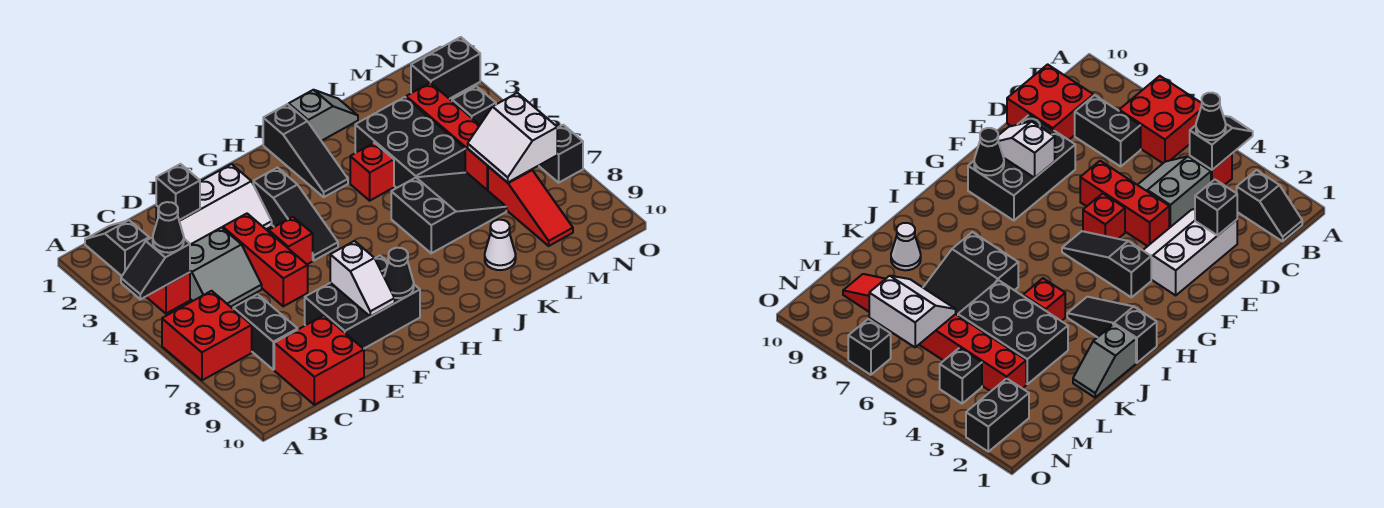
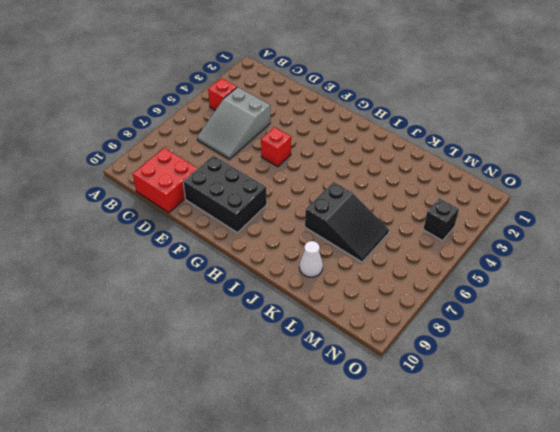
grey 2x3 slope [197,87,270,159] -> grey 2x2 slope [190,228,262,307]
none -> red 2x2 brick [162,291,252,380]
none -> black 1x2 slope [85,220,149,276]
none -> black 1x2 brick [233,294,298,370]

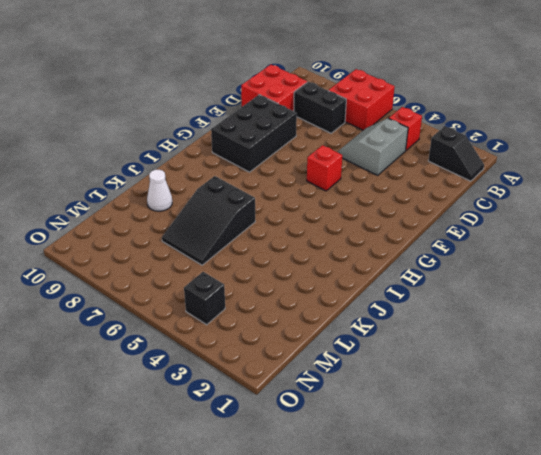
none -> white 2x3 slope [156,164,272,245]
none -> red 1x3 brick [223,214,308,306]
none -> black 1x3 slope [253,168,338,260]

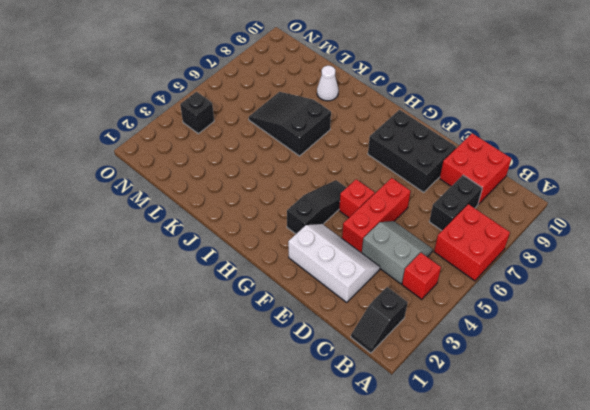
none -> black 1x3 slope [263,104,348,197]
none -> grey 1x2 slope [289,90,358,141]
none -> red 1x1 brick [350,143,394,201]

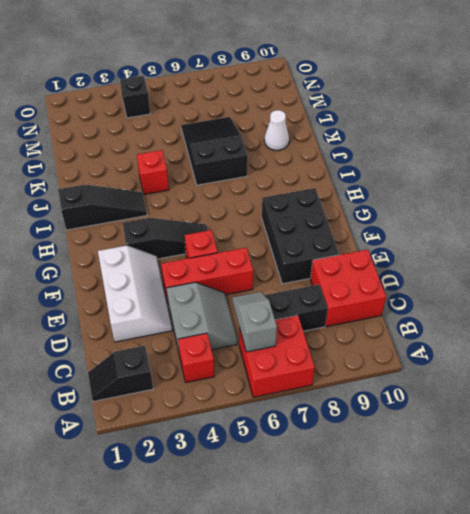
grey 1x2 slope [232,292,277,352] -> grey 1x2 slope moved to [289,90,358,141]
none -> black 2x3 brick [355,97,465,188]
none -> red 1x4 brick [406,83,488,190]
none -> red 1x3 slope [488,167,573,246]

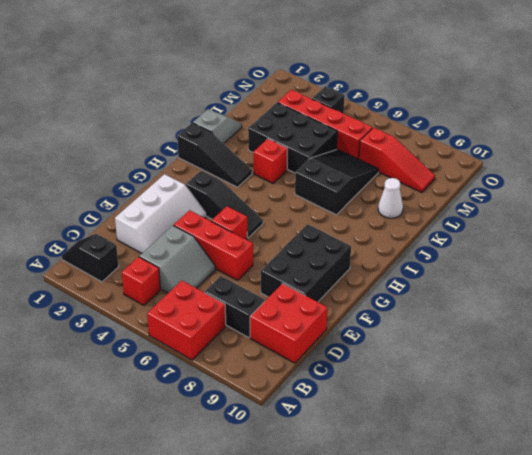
none -> black 1x2 brick [411,37,480,99]
none -> black 1x1 brick [539,125,583,183]
none -> black 1x2 slope [121,237,190,299]

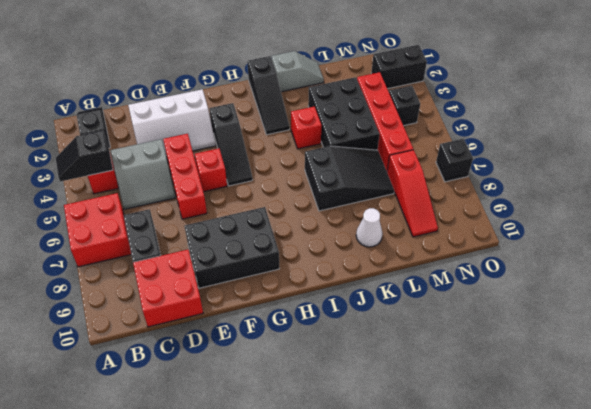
none -> black 1x1 brick [156,164,200,220]
none -> white 1x2 slope [330,241,395,317]
none -> black 1x1 cone [384,248,414,298]

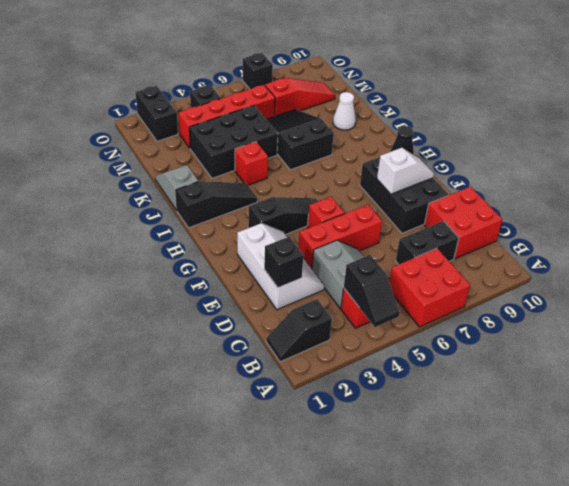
none -> white 2x2 slope [468,93,557,183]
none -> black 1x1 cone [153,202,184,253]

